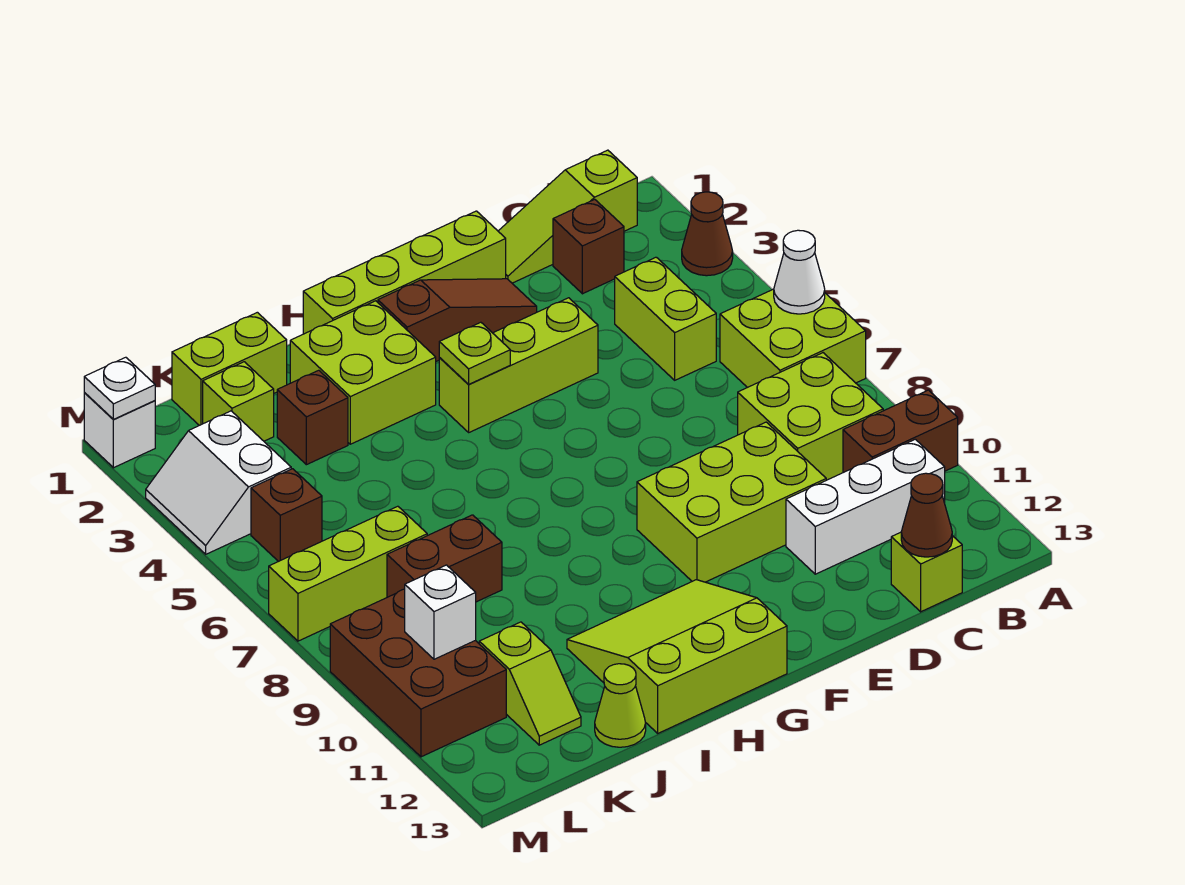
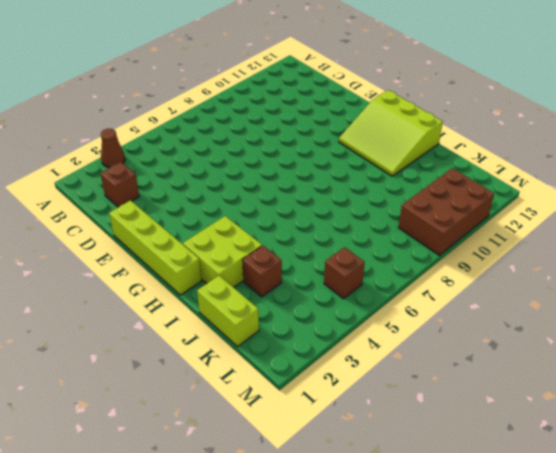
none -> lime 2x2 brick [720,289,866,388]
none -> brown 1x2 brick [843,390,958,473]
none -> lime 1x3 slope [498,150,637,283]
none -> lime 2x2 brick [738,353,883,480]

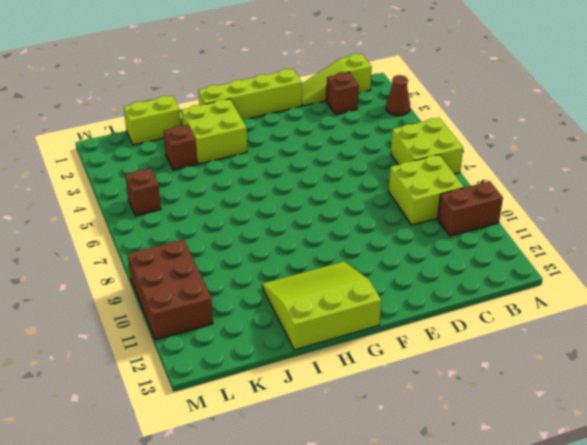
none -> white 1x3 brick [786,439,945,574]
none -> lime 1x2 brick [615,257,716,380]
none -> lime 1x1 brick [891,532,962,612]
none -> lime 2x3 brick [637,422,826,582]

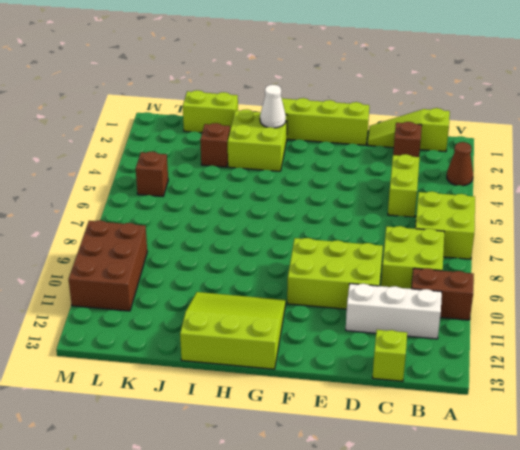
white 1x1 cone [260,85,286,128] -> white 1x1 cone moved to [774,230,825,314]
none -> brown 1x3 slope [378,279,537,361]
none -> lime 1x3 brick [439,298,598,432]
none -> brown 1x2 brick [387,515,502,602]
none -> lime 1x1 cone [595,664,646,747]

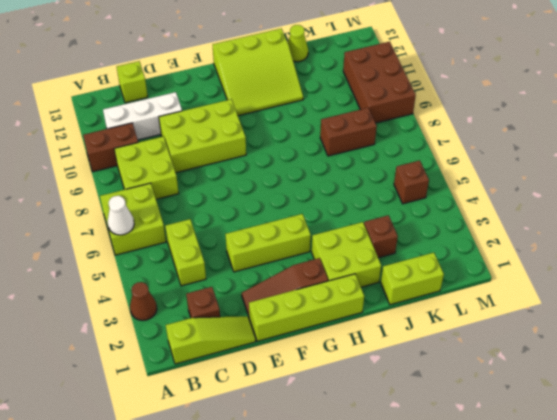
none -> lime 1x1 brick [203,362,274,441]
none -> lime 1x3 brick [269,506,427,641]
none -> lime 1x2 slope [479,622,581,745]
none -> white 2x2 slope [146,411,291,554]

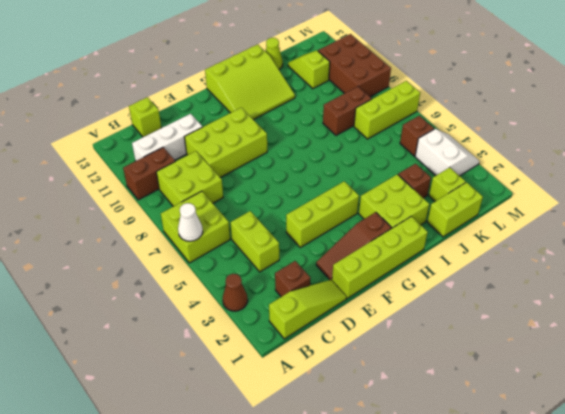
none -> white 1x1 brick [84,393,155,468]
none -> brown 1x1 cone [901,473,952,557]
none -> lime 1x1 plate [439,322,510,384]
none -> white 1x1 brick [405,565,476,659]

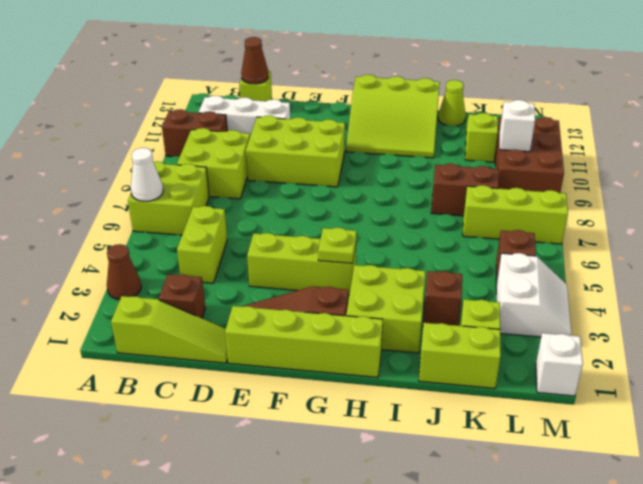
none -> white 1x1 plate [84,357,155,419]

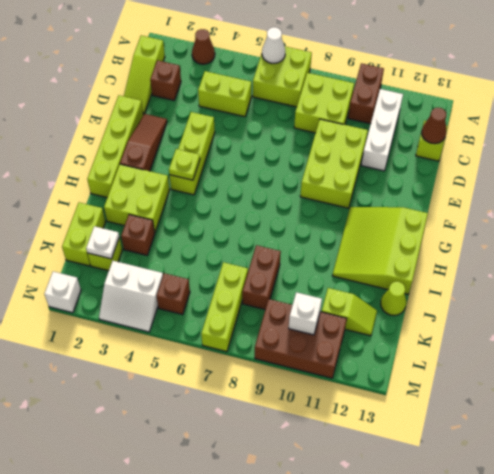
white 1x1 plate [86,226,119,259] -> white 1x1 plate moved to [84,357,155,419]

